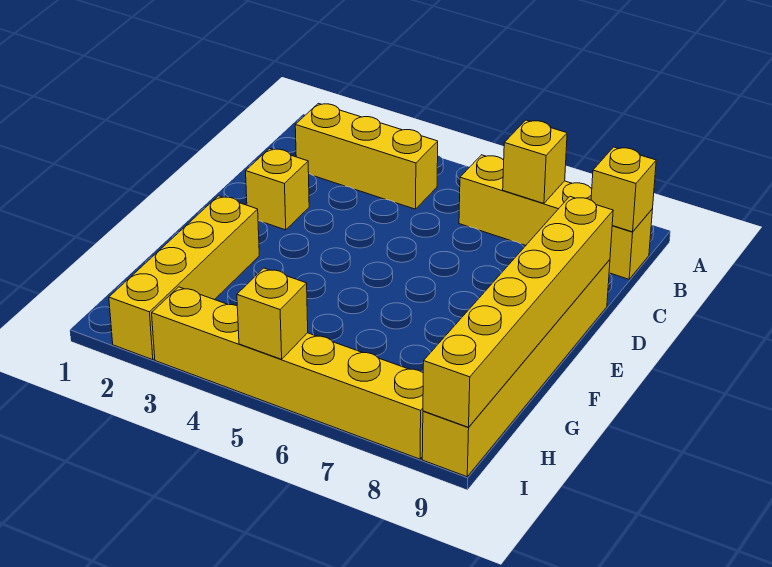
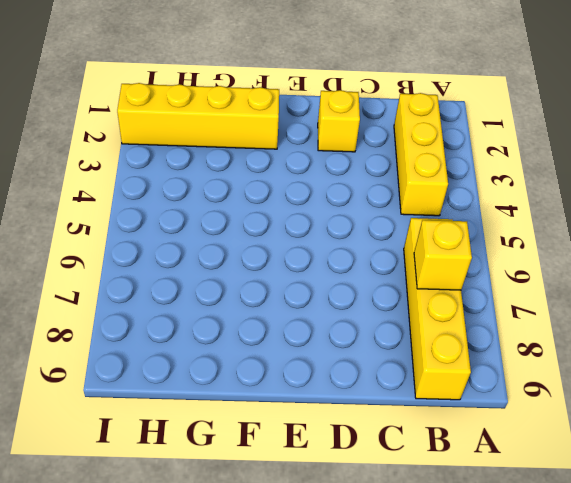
none -> yellow 1x6 brick [422,260,610,477]
none -> yellow 1x6 brick [152,287,423,459]

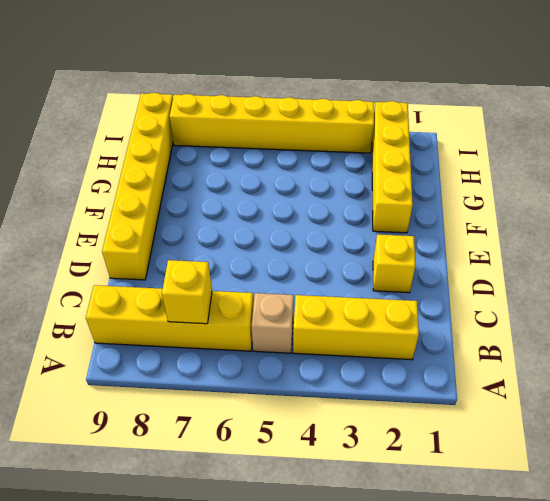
tan 1x1 brick [251,293,294,353] -> none
none -> yellow 1x1 brick [591,147,656,232]
none -> yellow 1x6 brick [423,197,613,427]

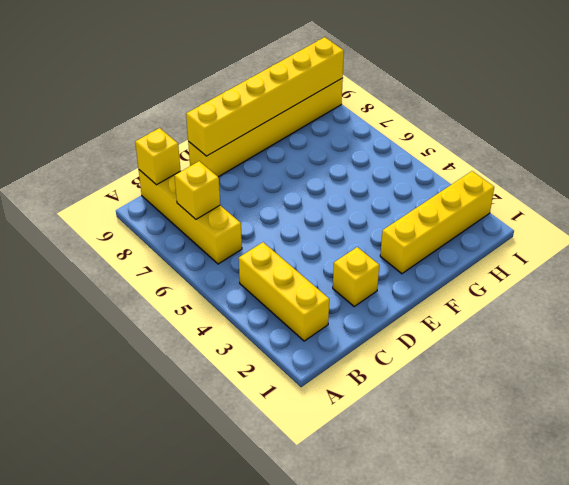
none -> yellow 1x6 brick [152,287,423,459]
none -> yellow 1x1 brick [237,268,308,359]

